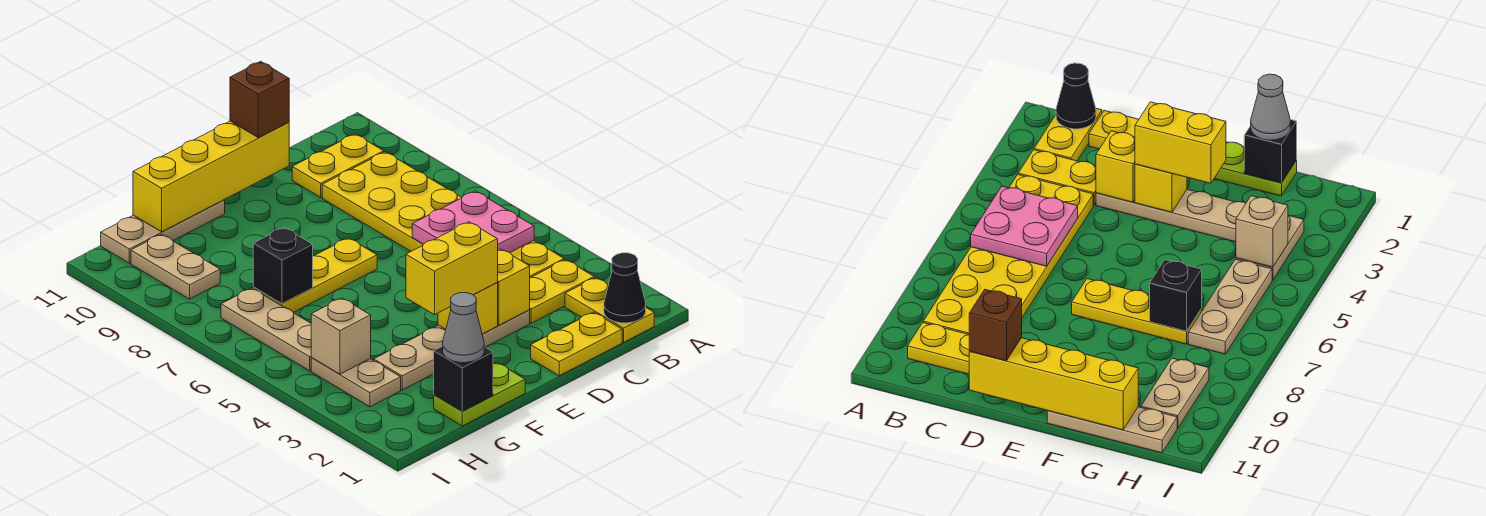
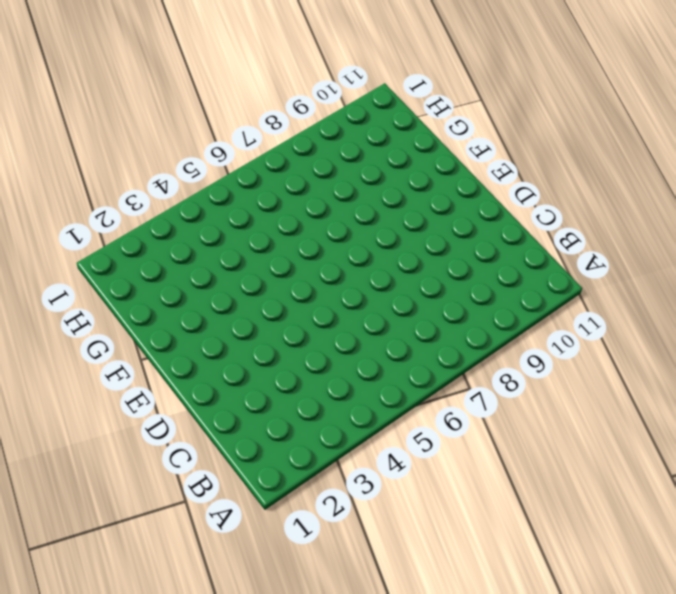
none -> yellow 1x2 plate [565,278,654,342]
none -> yellow 1x2 plate [530,260,594,323]
none -> yellow 2x6 plate [322,152,564,278]

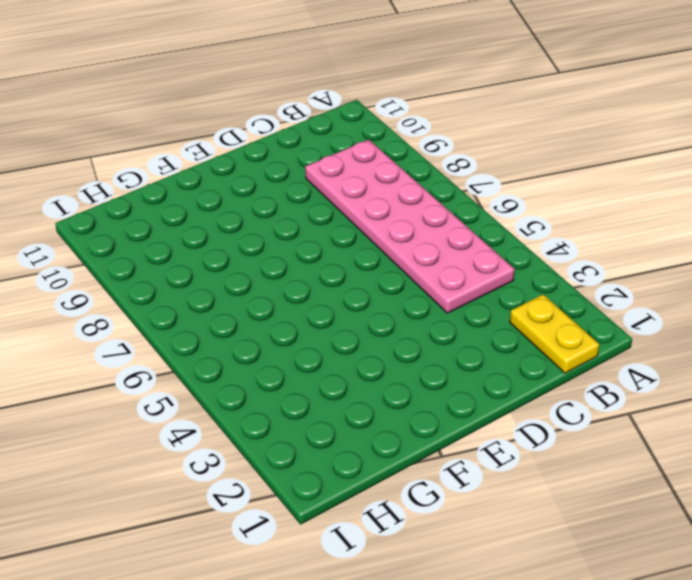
pink 2x6 plate [305,140,515,313] -> yellow 2x6 plate [322,152,564,278]
none -> yellow 1x2 plate [530,260,594,323]
none -> yellow 1x2 plate [292,134,384,197]
none -> yellow 1x2 plate [531,312,622,376]

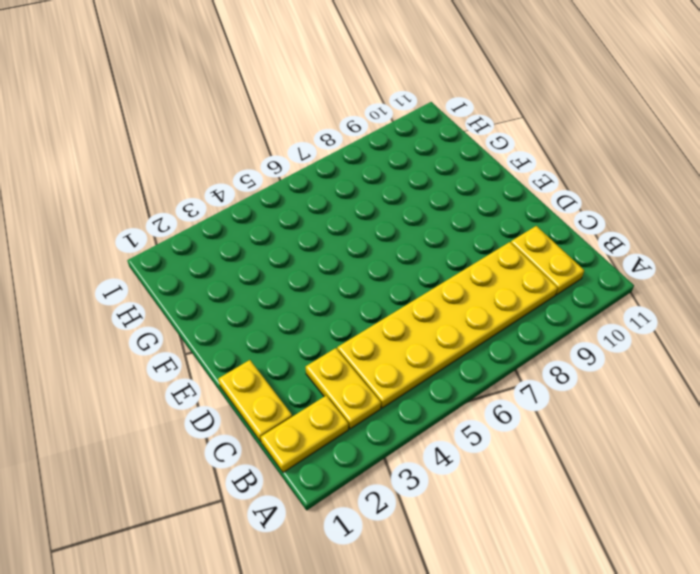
none -> tan 1x4 plate [374,310,530,390]
none -> yellow 1x3 plate [253,238,377,313]
none -> lime 1x2 plate [434,362,525,426]

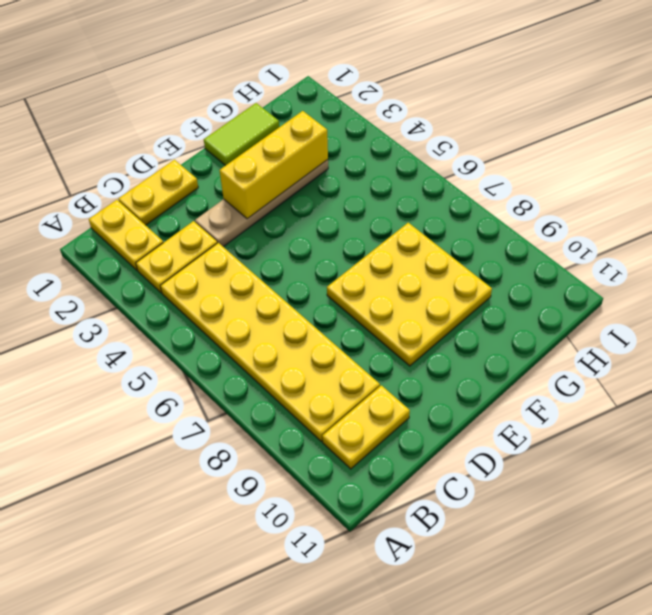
yellow 1x3 brick [220,111,328,219] -> yellow 1x1 brick [438,283,498,334]
yellow 3x3 plate [327,223,492,366] -> yellow 1x3 plate [253,238,377,313]
lime 1x2 tile [204,103,279,166] -> lime 1x2 plate [434,362,525,426]
none -> tan 1x3 plate [101,200,225,263]
none -> tan 1x2 plate [311,358,401,407]
none -> tan 1x3 plate [221,288,312,371]

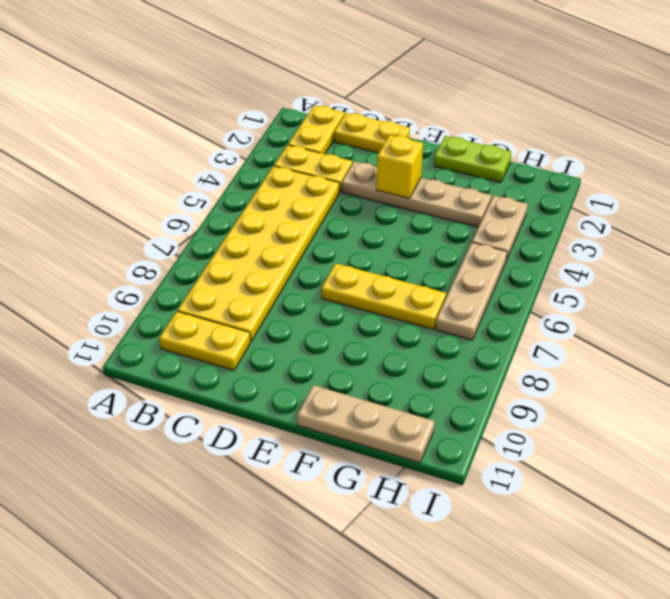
none -> tan 1x2 plate [131,234,220,299]
none -> black 1x1 cone [604,253,646,323]
none -> pink 2x2 plate [412,191,534,252]

